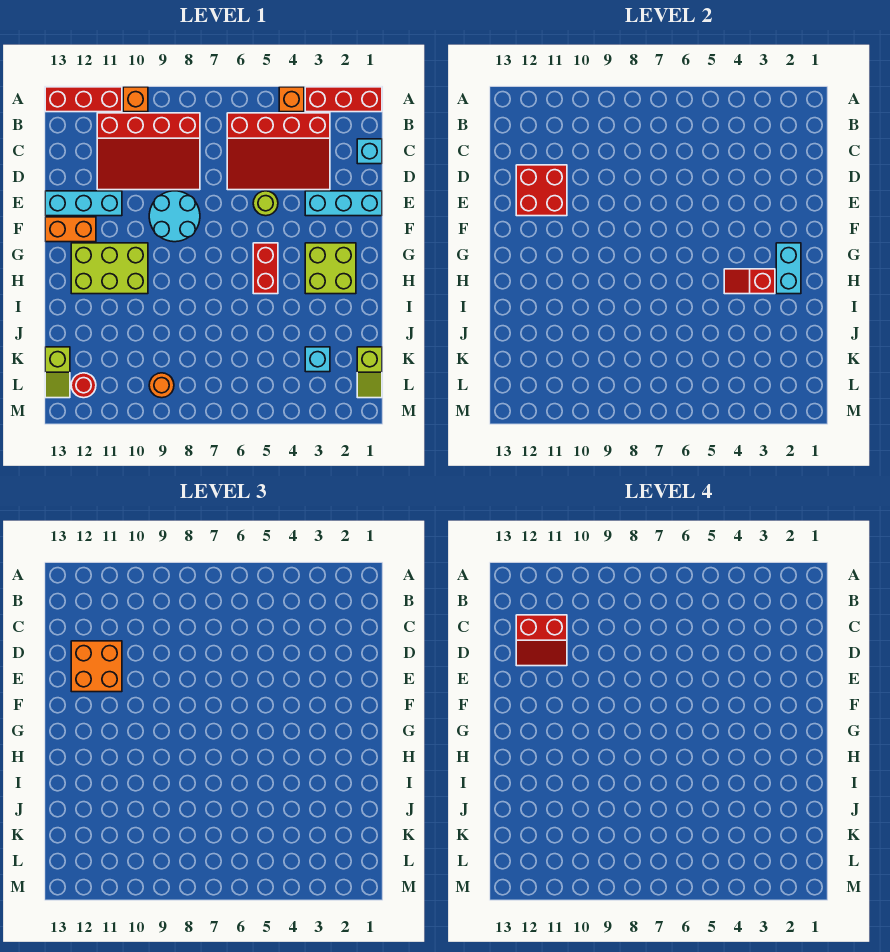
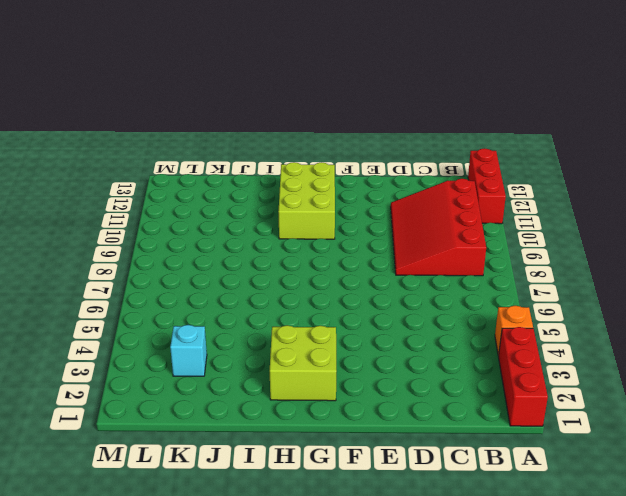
none -> orange 1x1 brick [123,87,148,112]
none -> red 3x4 slope [227,113,330,190]
none -> cyan 1x1 brick [357,139,382,164]

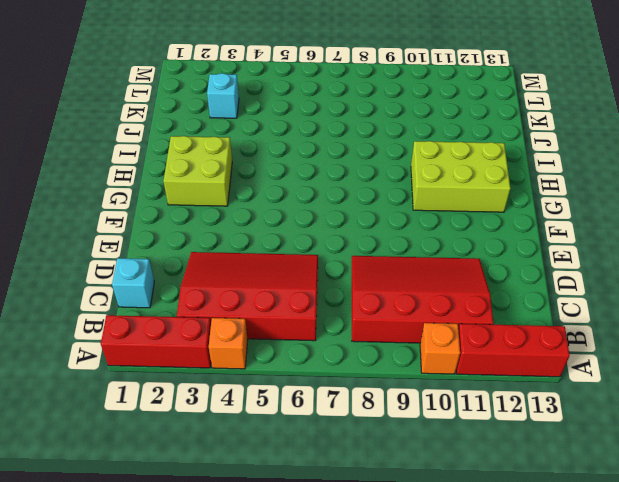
none -> cyan 1x3 brick [305,191,382,216]
none -> lime 1x1 round brick [253,191,278,216]
none -> cyan 2x2 round brick [149,191,200,242]

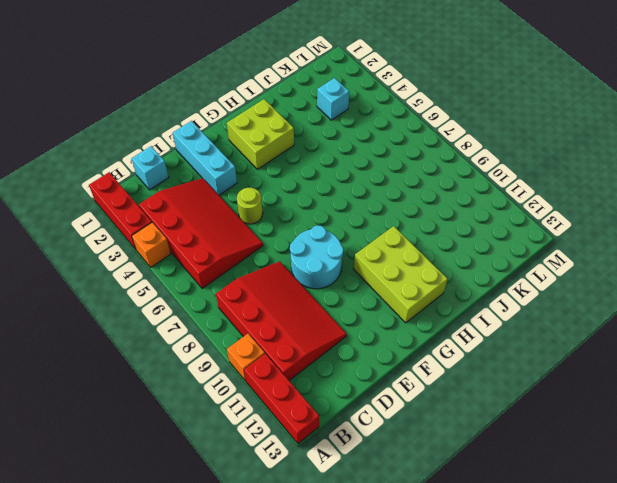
none -> cyan 1x3 brick [45,191,122,216]
none -> orange 1x2 brick [45,217,96,242]
none -> red 1x2 brick [253,243,278,294]

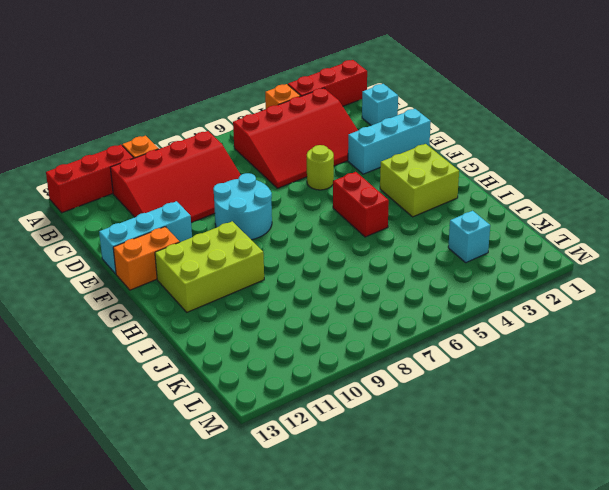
none -> lime 1x2 slope [357,347,382,398]
none -> lime 1x2 slope [45,347,70,398]
none -> orange 1x1 round brick [149,373,174,398]

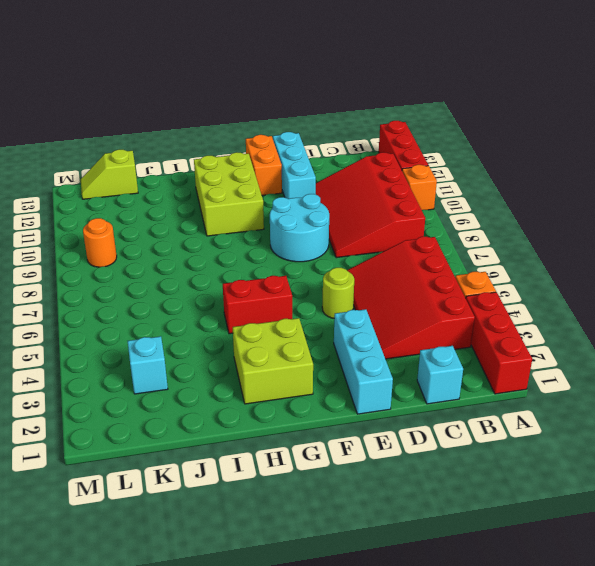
none -> lime 1x2 slope [357,347,382,398]
none -> red 1x1 round brick [71,373,96,398]
none -> red 2x2 brick [516,165,567,216]

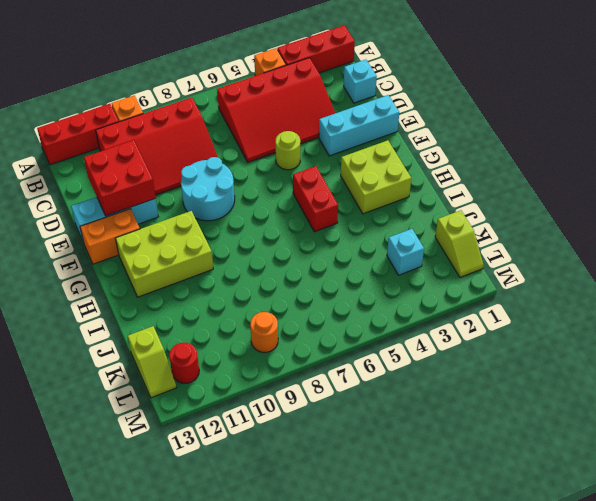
none -> cyan 1x2 brick [776,243,801,294]
none -> red 1x2 slope [724,269,775,294]
none -> orange 2x2 brick [71,641,122,692]

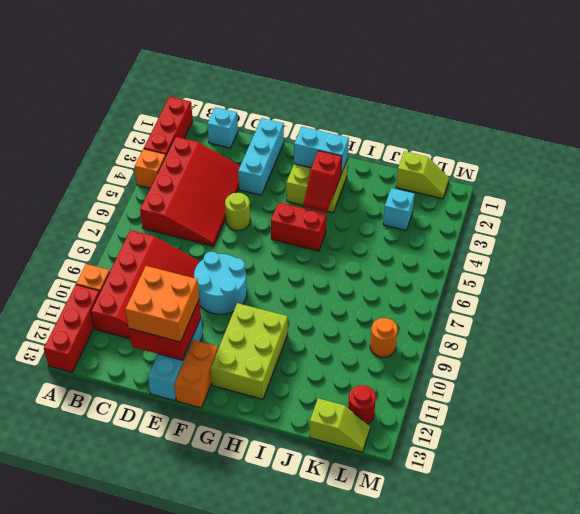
none -> red 2x2 slope [516,615,567,666]

